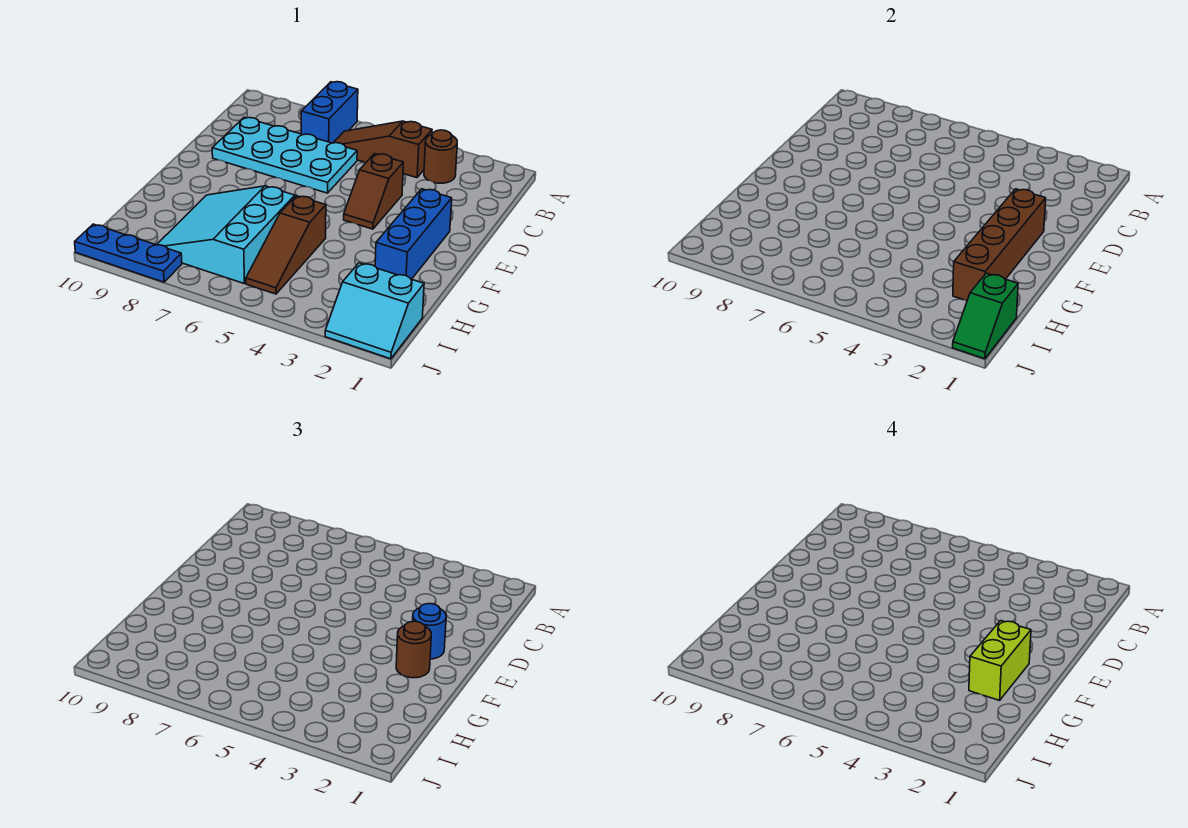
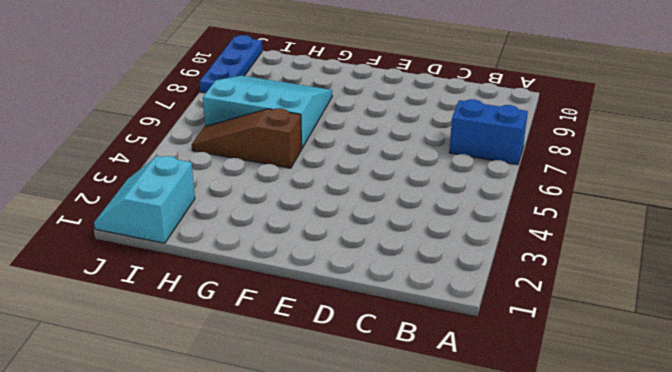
none -> brown 1x1 round brick [424,130,457,183]
none -> brown 1x3 slope [334,121,432,178]
none -> cyan 2x4 plate [212,118,357,193]

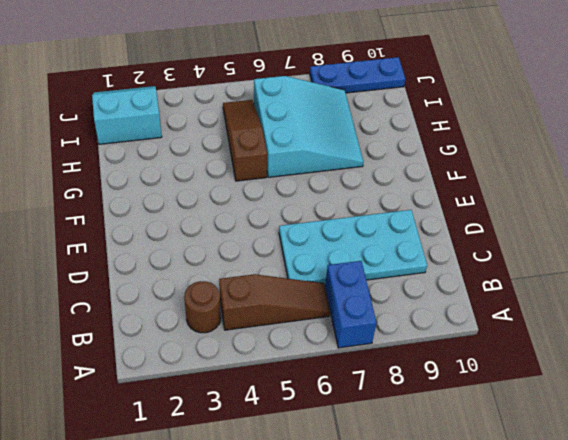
none -> brown 1x2 slope [344,154,403,229]
none -> blue 1x3 brick [375,189,452,279]
none -> brown 1x4 brick [953,189,1046,301]

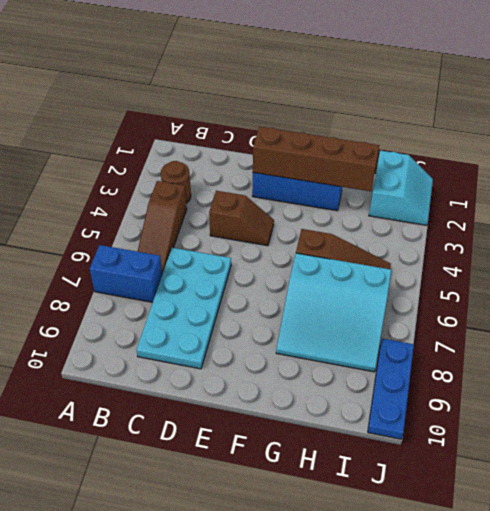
none -> green 1x2 slope [953,273,1018,359]
none -> blue 1x1 round brick [413,604,446,659]
none -> brown 1x1 round brick [396,621,431,678]

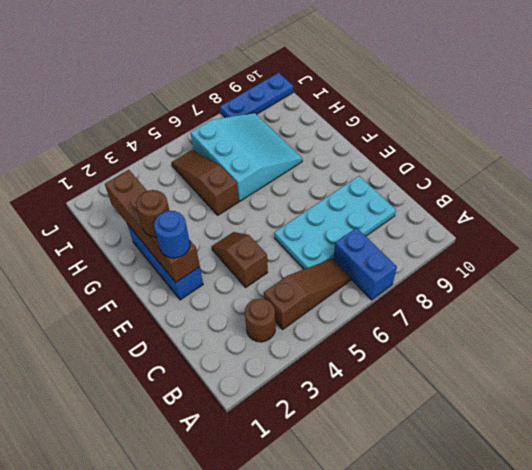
none -> cyan 2x2 slope [325,263,424,359]
none -> green 1x2 slope [953,273,1018,359]
none -> lime 1x2 brick [969,621,1031,700]

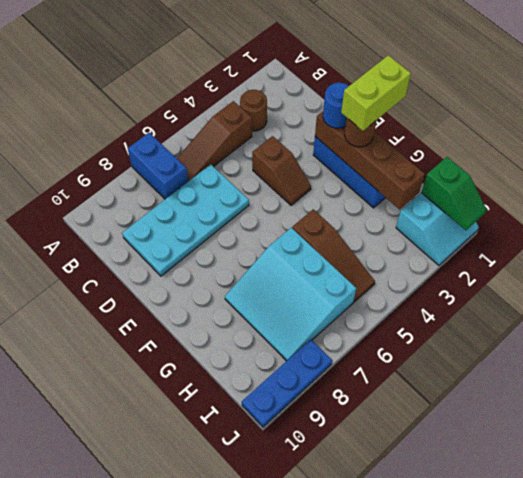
lime 1x2 brick [341,55,411,131] -> lime 1x2 brick turned to [969,621,1031,700]

